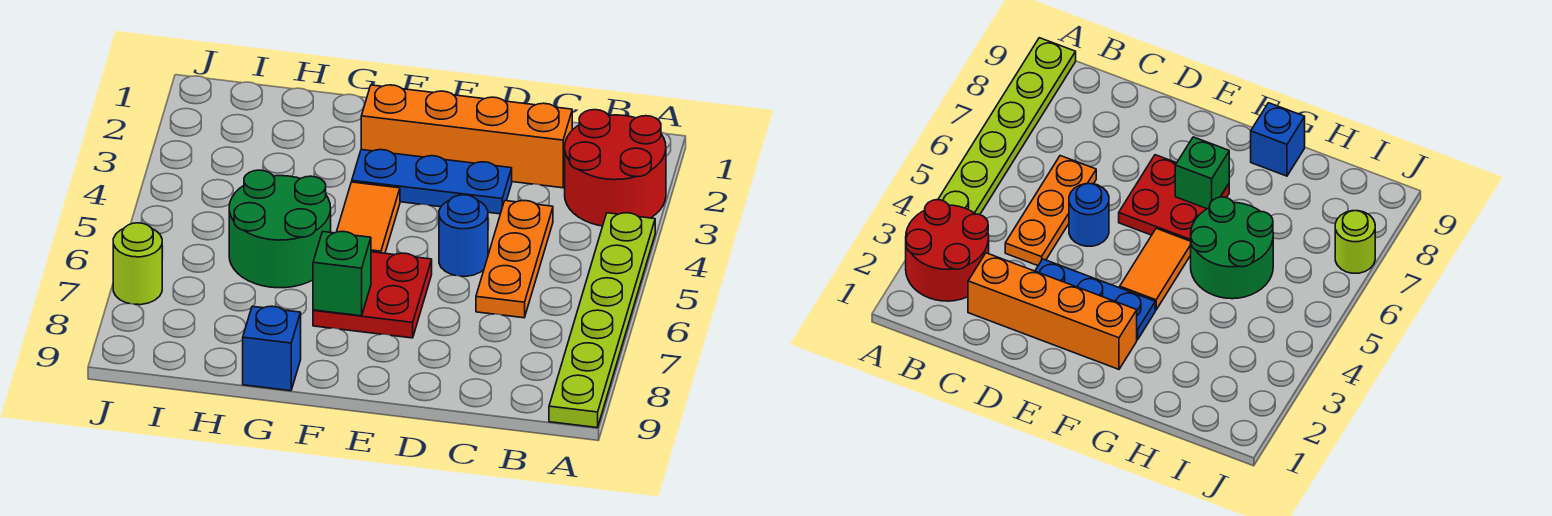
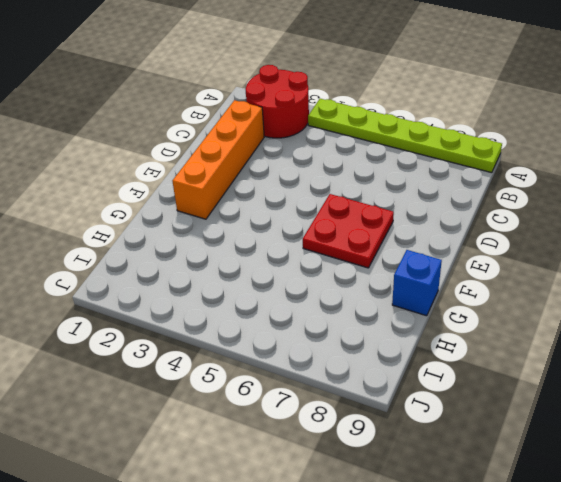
none -> orange 1x3 plate [476,201,553,318]
none -> blue 1x3 plate [352,150,512,214]
none -> blue 1x1 round brick [439,195,488,276]

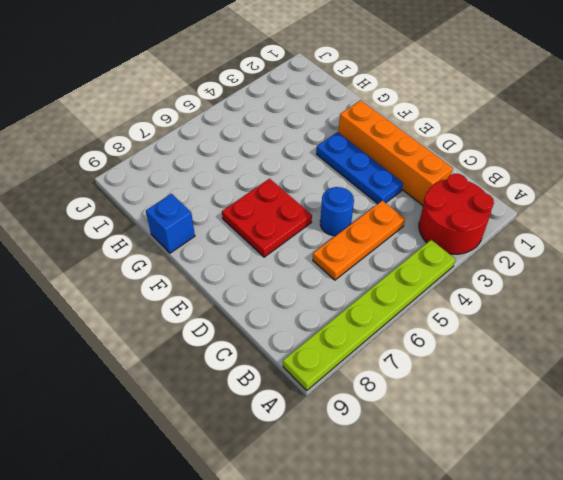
none -> orange 1x2 tile [337,182,400,253]
none -> green 2x2 round brick [229,170,331,288]
none -> lime 1x1 round brick [113,223,162,305]

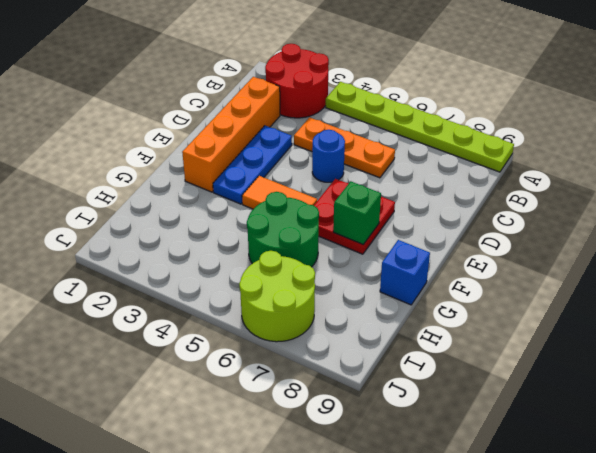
lime 2x2 round brick [239,251,315,342] -> lime 1x1 round brick [113,223,162,305]

